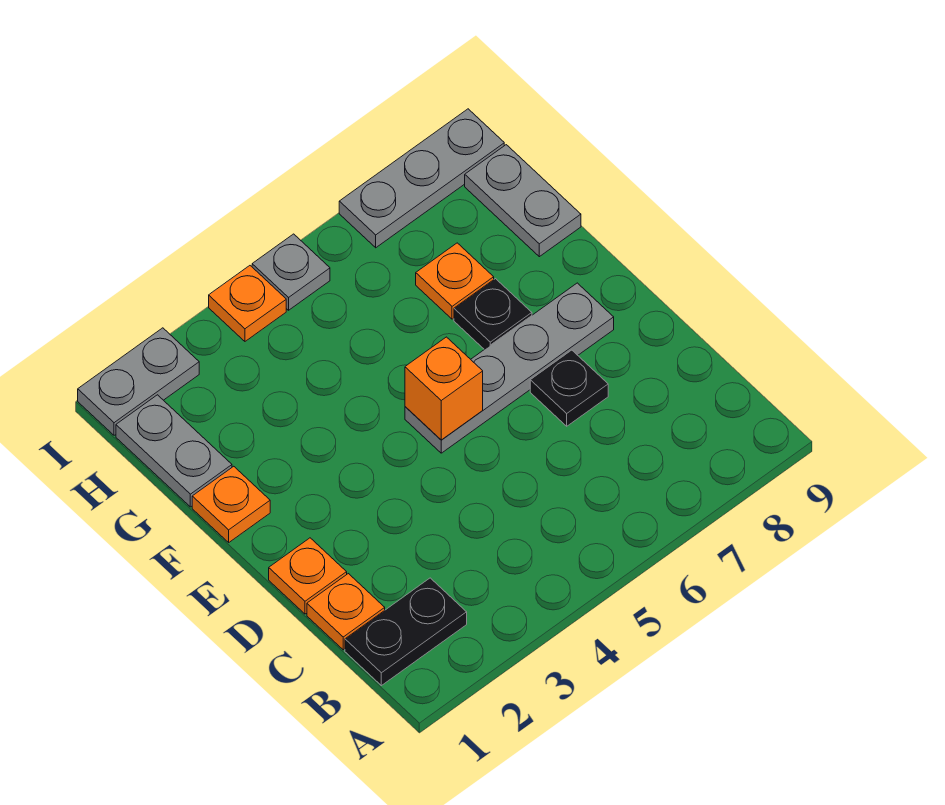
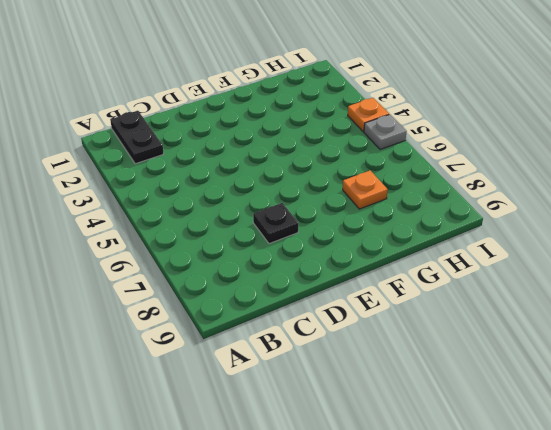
none -> orange 1x1 plate [307,574,385,650]
none -> orange 1x1 plate [269,538,347,614]
none -> grey 1x4 plate [405,283,614,453]

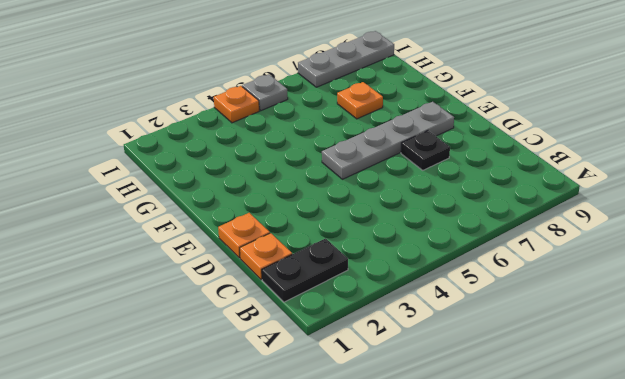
none -> orange 1x1 plate [192,466,270,542]
none -> black 1x1 plate [454,279,532,349]
none -> grey 1x2 plate [116,395,232,507]

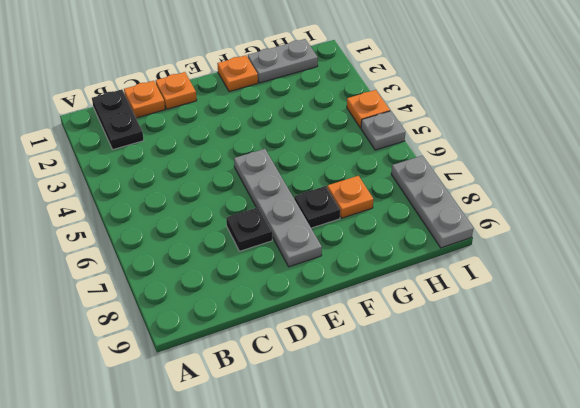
none -> grey 1x2 plate [465,145,581,257]
none -> grey 1x2 plate [78,328,199,435]
none -> orange 1x1 brick [405,337,483,440]

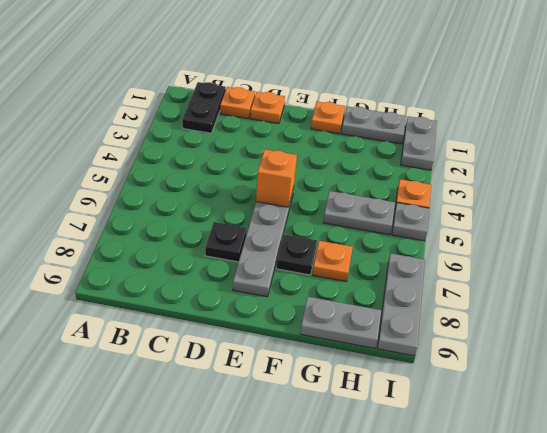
grey 1x2 plate [323,191,395,235] -> none

